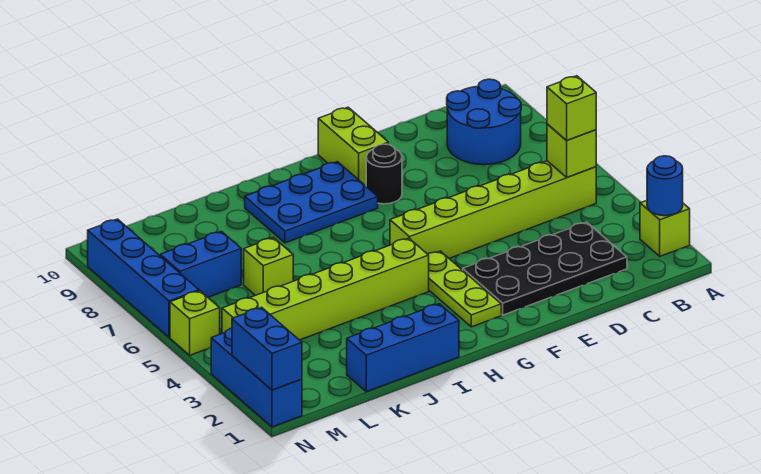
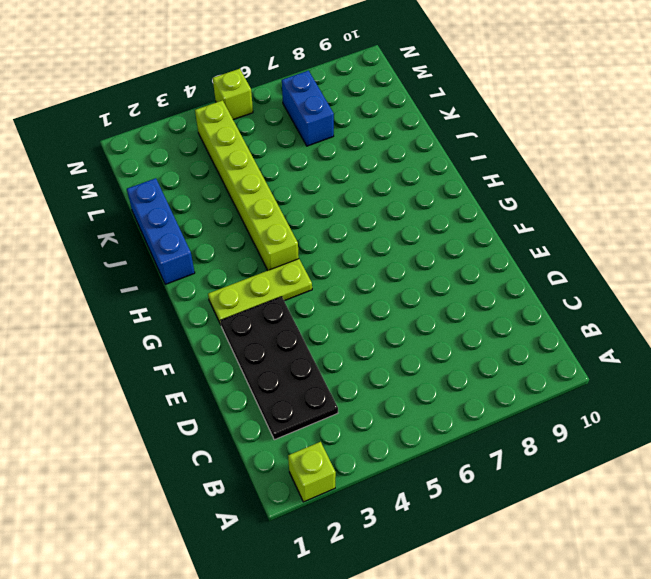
none -> lime 1x6 brick [390,161,596,258]
none -> blue 2x2 round brick [447,79,521,165]
none -> black 1x1 round brick [366,144,402,204]

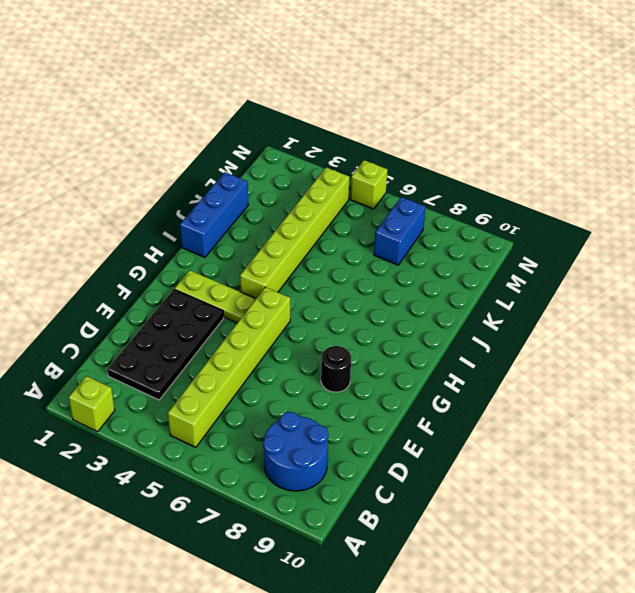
none -> lime 1x2 brick [318,107,388,186]
none -> blue 2x3 plate [245,162,378,243]
none -> lime 1x1 brick [244,238,293,295]

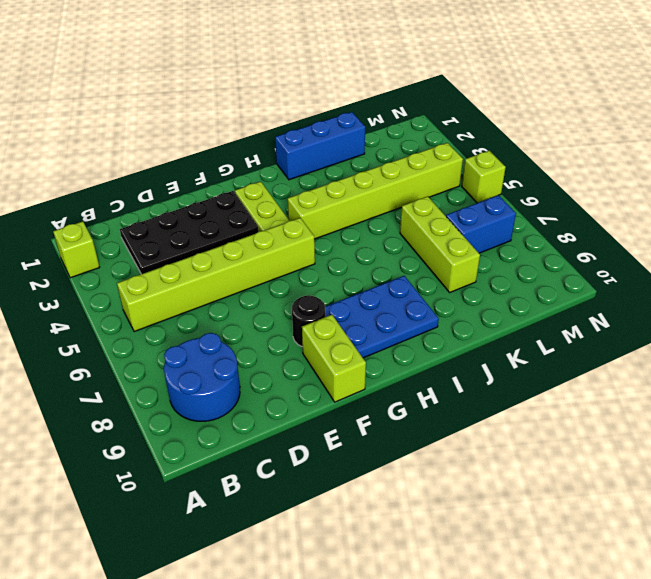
lime 1x3 brick [400,196,480,292] -> lime 1x1 brick [244,238,293,295]
none -> blue 1x3 brick [211,328,302,427]
none -> blue 1x4 brick [88,219,199,337]
none -> blue 1x1 round brick [647,156,683,216]

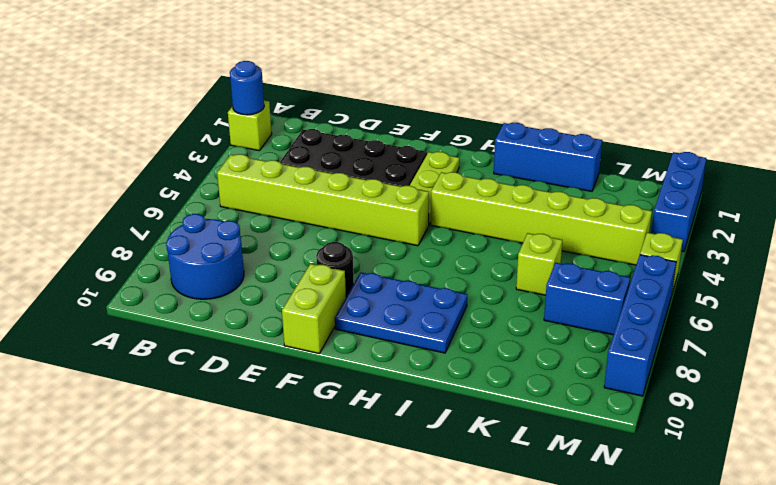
none -> lime 1x1 brick [547,124,596,177]
none -> blue 1x2 brick [232,307,302,390]
none -> lime 1x1 brick [547,76,596,140]

